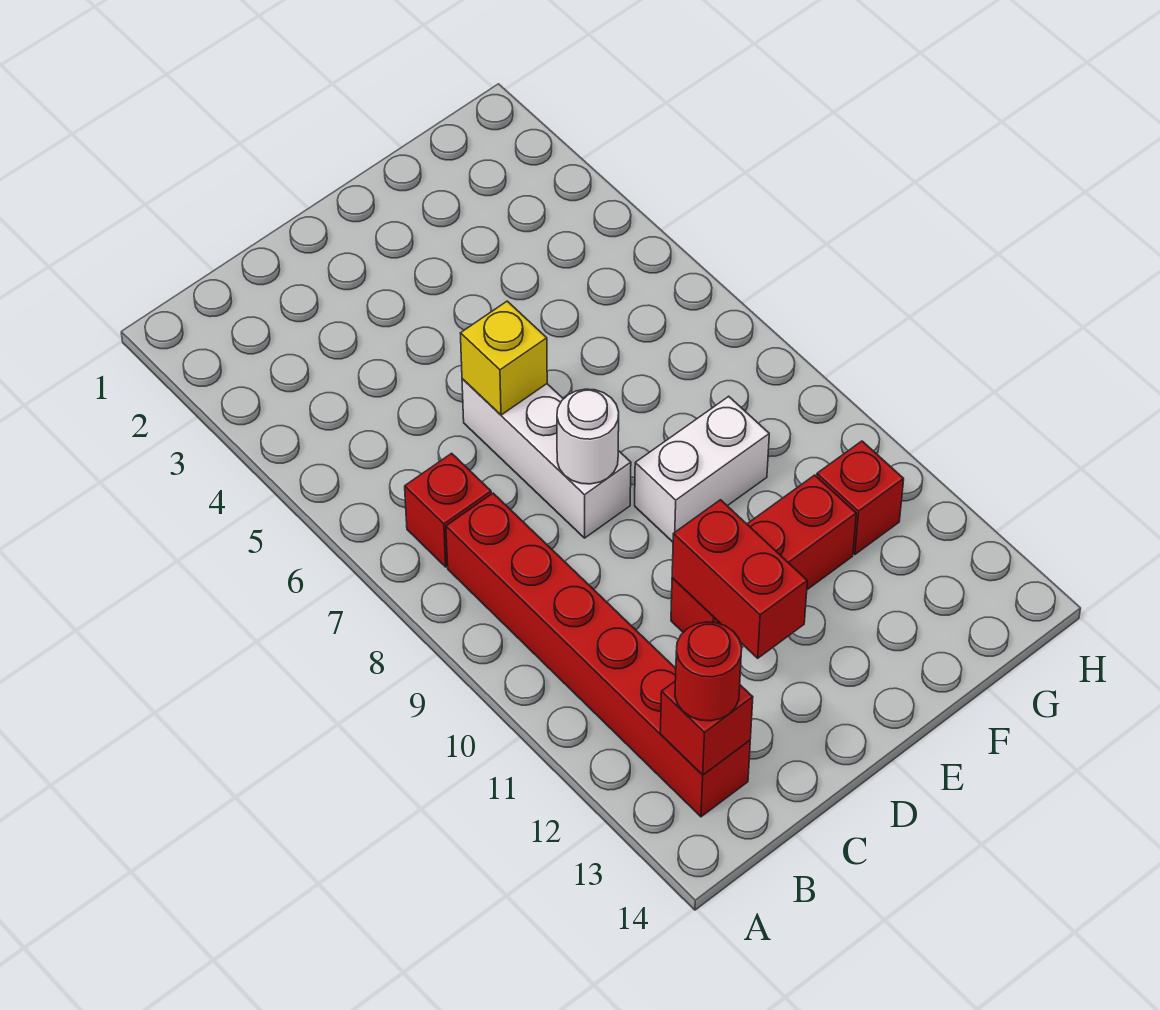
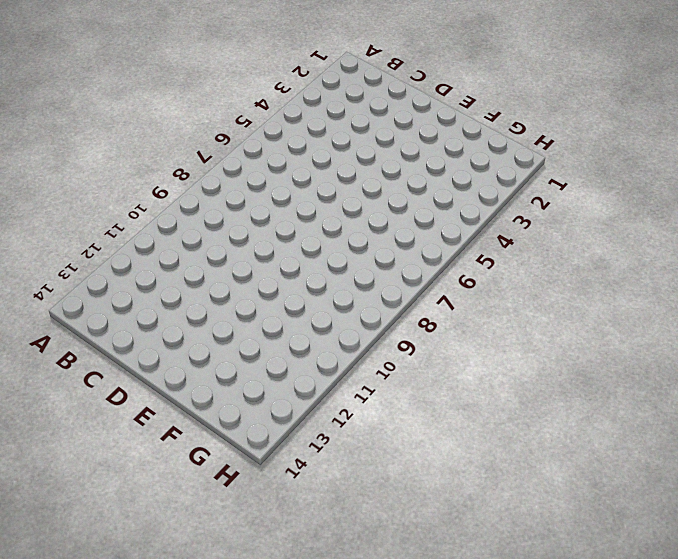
none -> red 1x1 brick [405,453,491,567]
none -> red 1x6 brick [446,493,750,817]

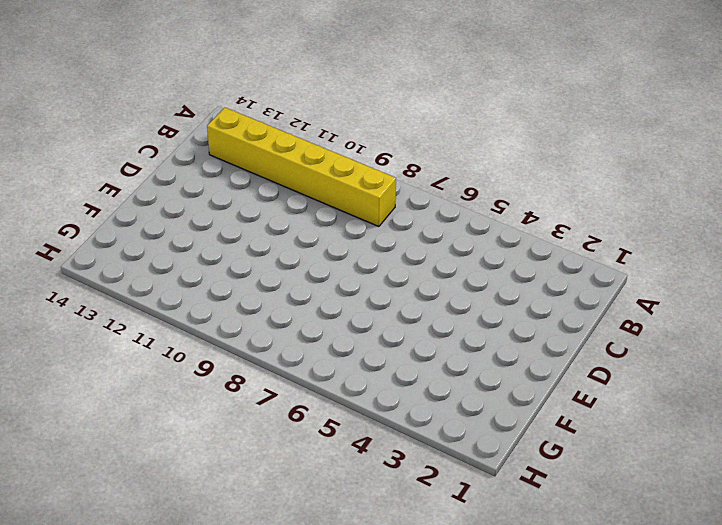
yellow 1x6 brick [207,108,396,227] -> red 1x6 brick [446,493,750,817]
none -> red 1x1 brick [405,453,491,567]
none -> white 1x3 brick [462,379,631,538]

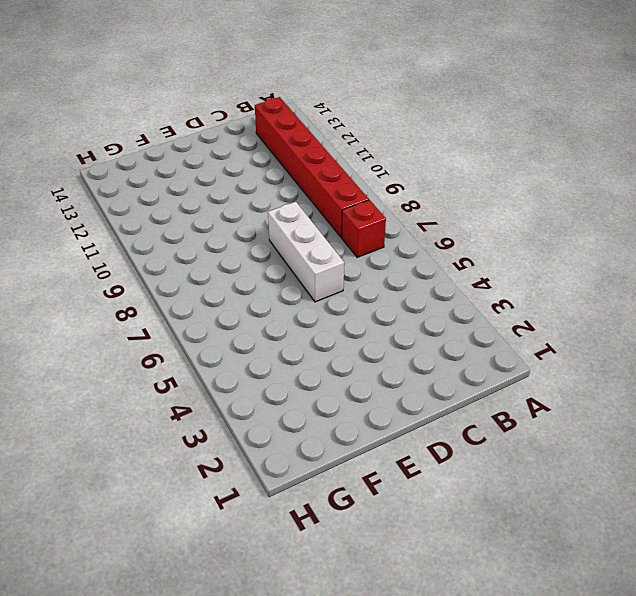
none -> red 1x3 brick [671,475,856,632]
none -> white 1x2 brick [635,396,769,542]

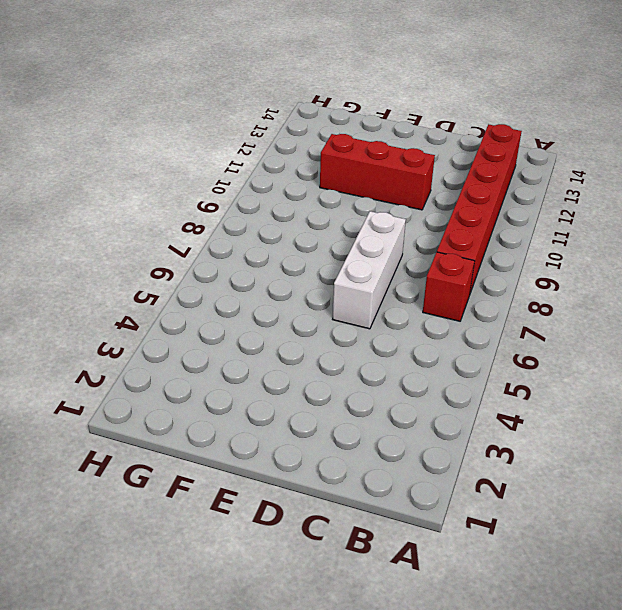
none -> white 1x2 brick [635,396,769,542]
none -> red 1x1 brick [817,441,904,554]

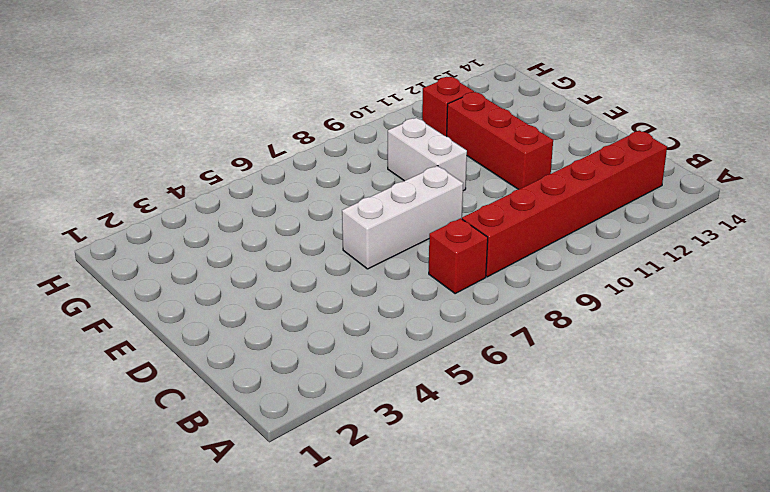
none -> red 1x1 brick [660,682,753,775]
none -> yellow 1x1 brick [460,301,547,415]

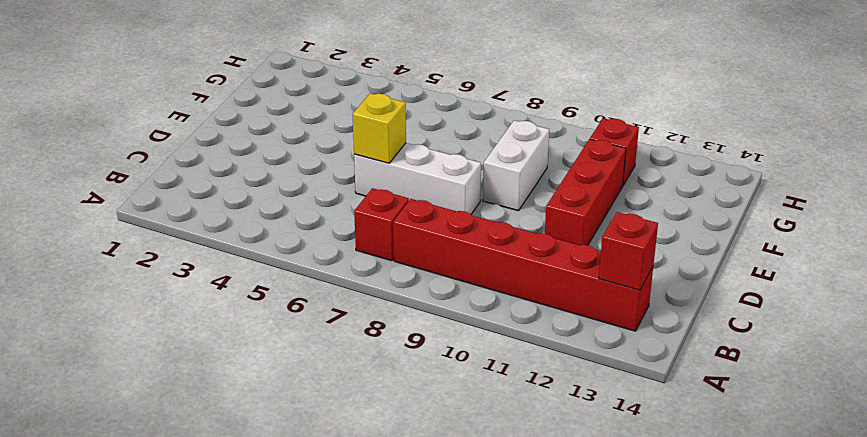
none -> white 1x1 round brick [557,389,619,484]
none -> red 1x2 brick [672,500,807,658]

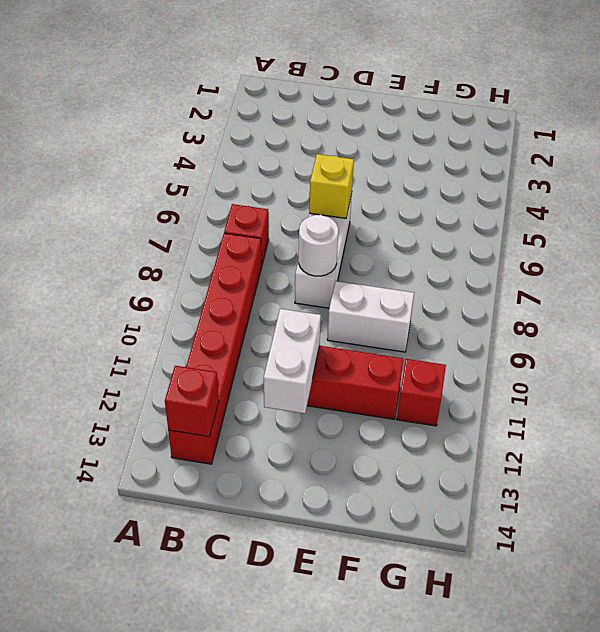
white 1x2 brick [264,309,321,413] -> red 1x2 brick [672,500,807,658]
none -> red 1x1 round brick [675,622,742,721]

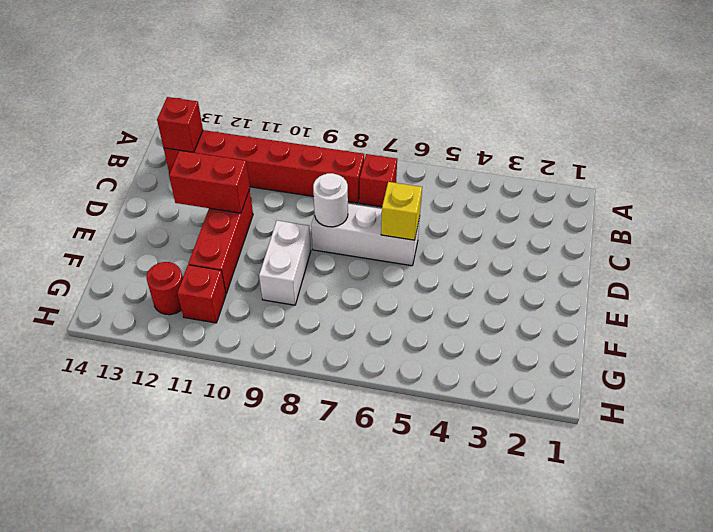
red 1x1 round brick [146,262,183,315] -> red 1x1 round brick moved to [675,622,742,721]

